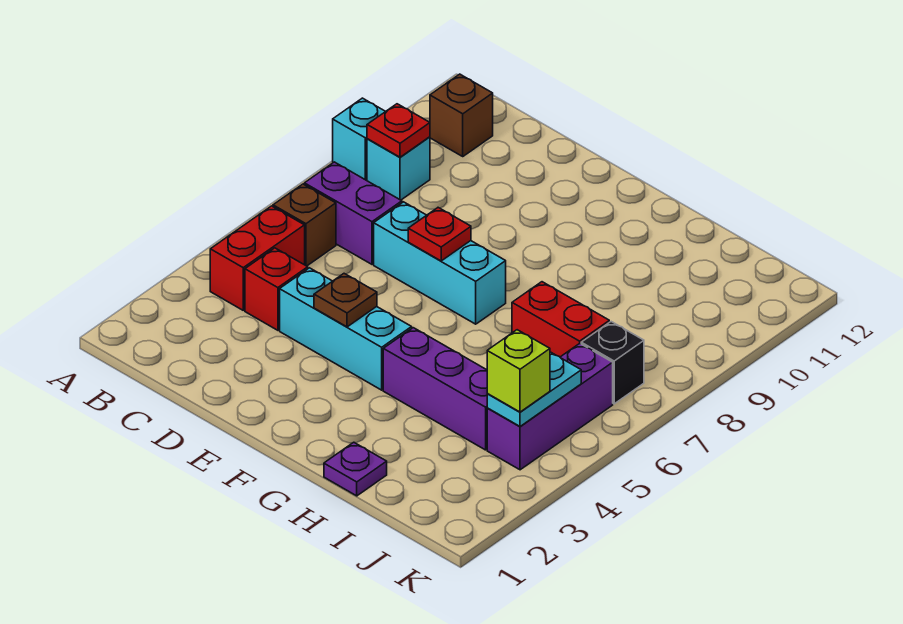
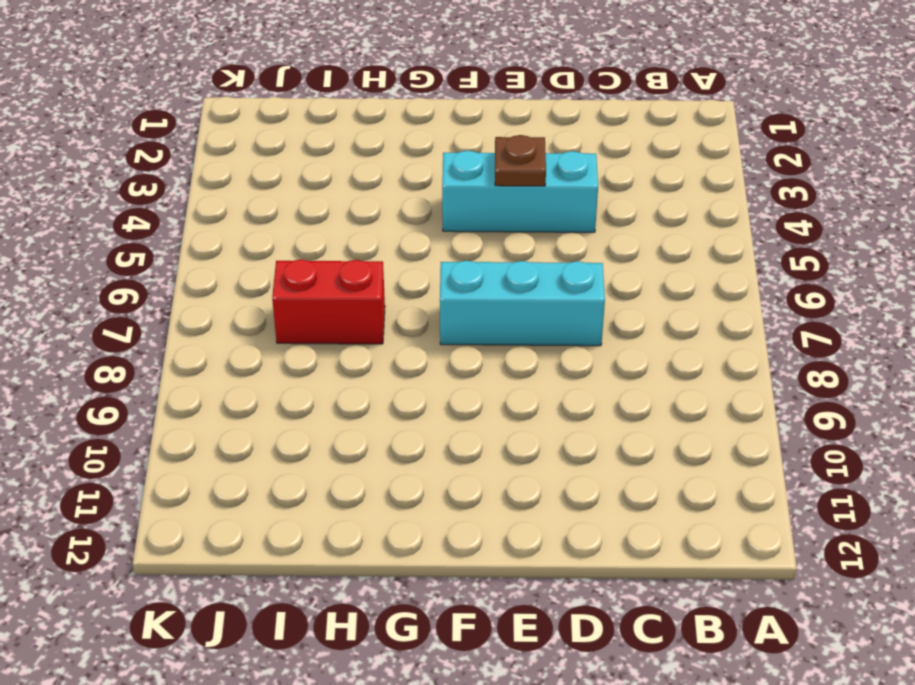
none -> cyan 1x1 brick [333,98,386,180]
none -> red 1x2 brick [210,206,305,310]
none -> brown 1x1 brick [273,184,336,266]

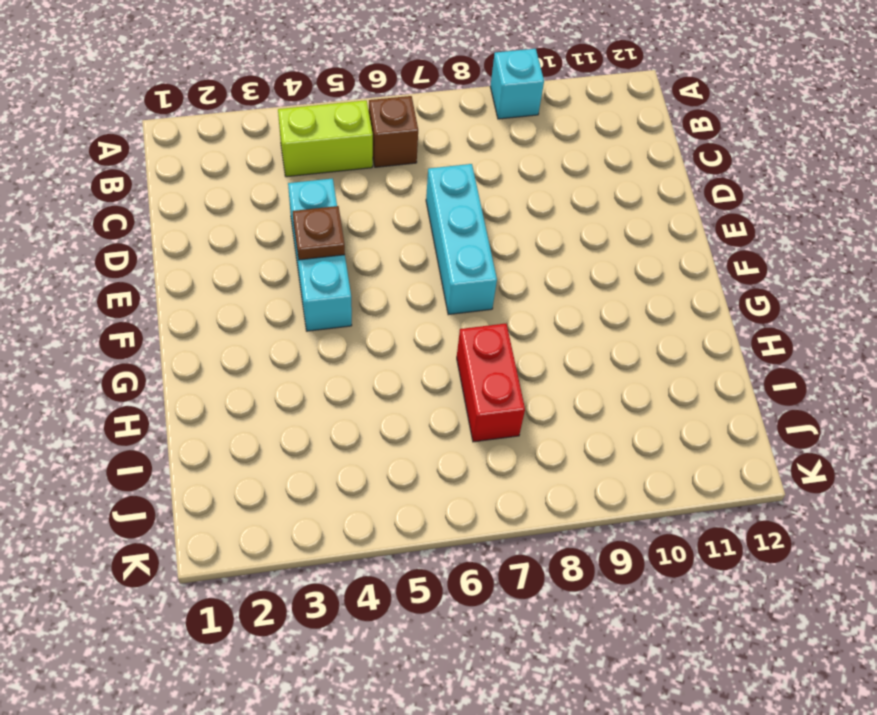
lime 1x2 brick [278,100,373,177] -> red 1x2 brick [210,206,305,310]
none -> purple 1x2 brick [304,162,402,264]
none -> cyan 1x1 brick [367,137,430,200]
none -> brown 1x1 brick [430,74,493,156]

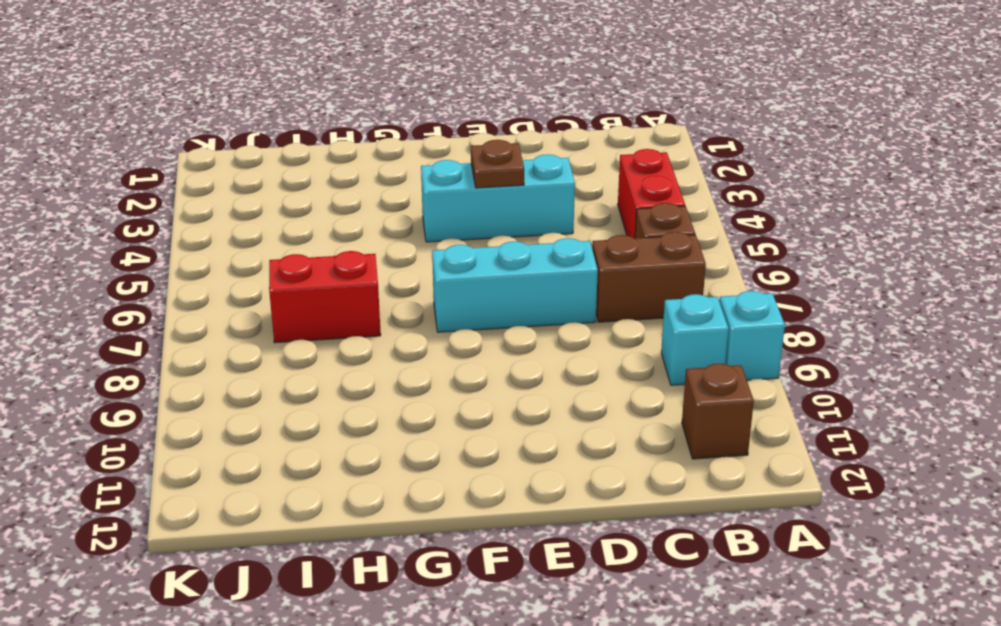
brown 1x2 brick [592,232,706,322] -> purple 1x2 brick [304,162,402,264]
none -> red 1x1 brick [245,248,308,330]
none -> purple 1x3 brick [383,328,488,450]
none -> purple 1x1 plate [324,442,387,496]

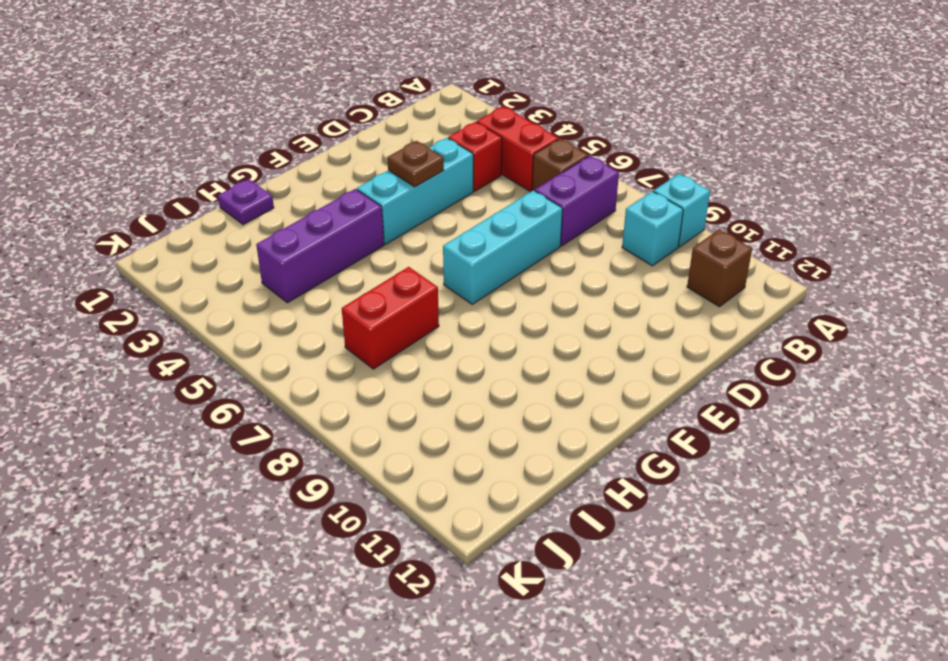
none -> purple 1x3 brick [487,343,613,470]
none -> black 1x1 brick [581,322,644,404]
none -> red 1x1 plate [367,104,430,157]

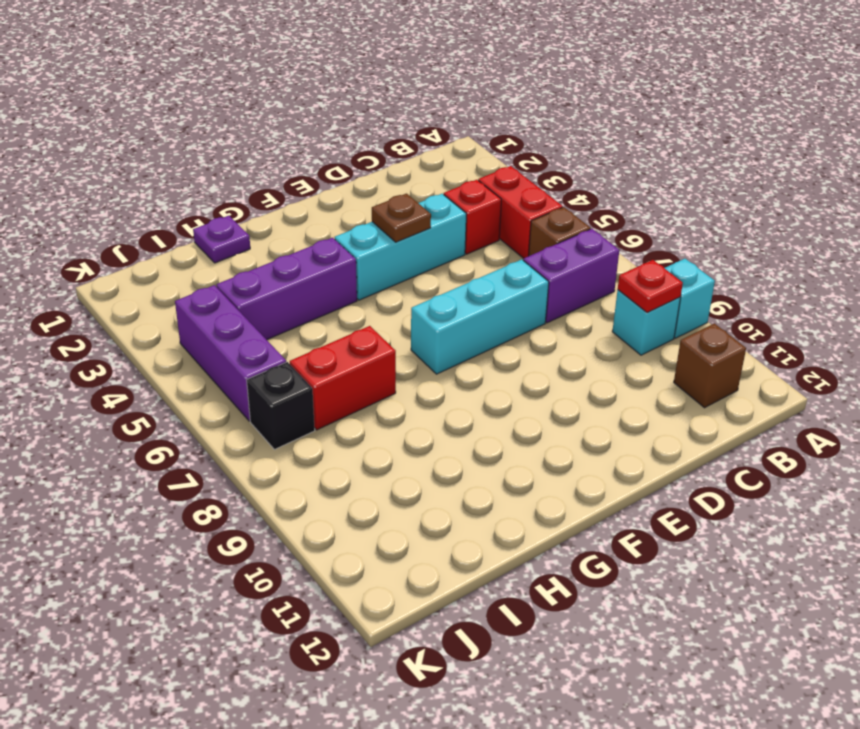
none -> red 1x1 plate [408,208,471,261]
none -> cyan 1x2 plate [487,352,581,426]
none -> lime 1x1 brick [487,330,550,412]

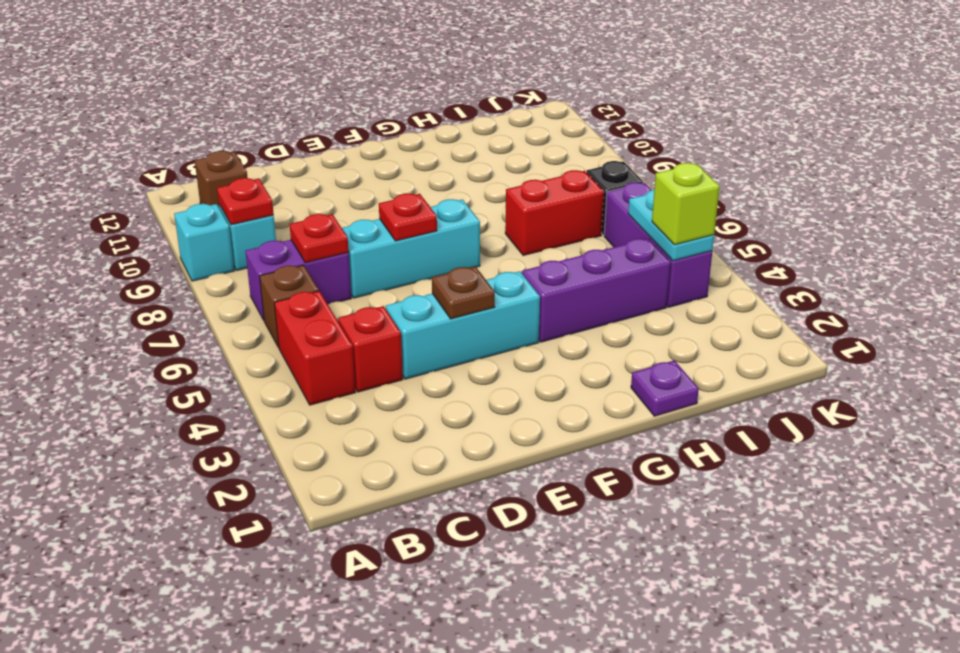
red 1x1 plate [290,214,349,263] -> none

